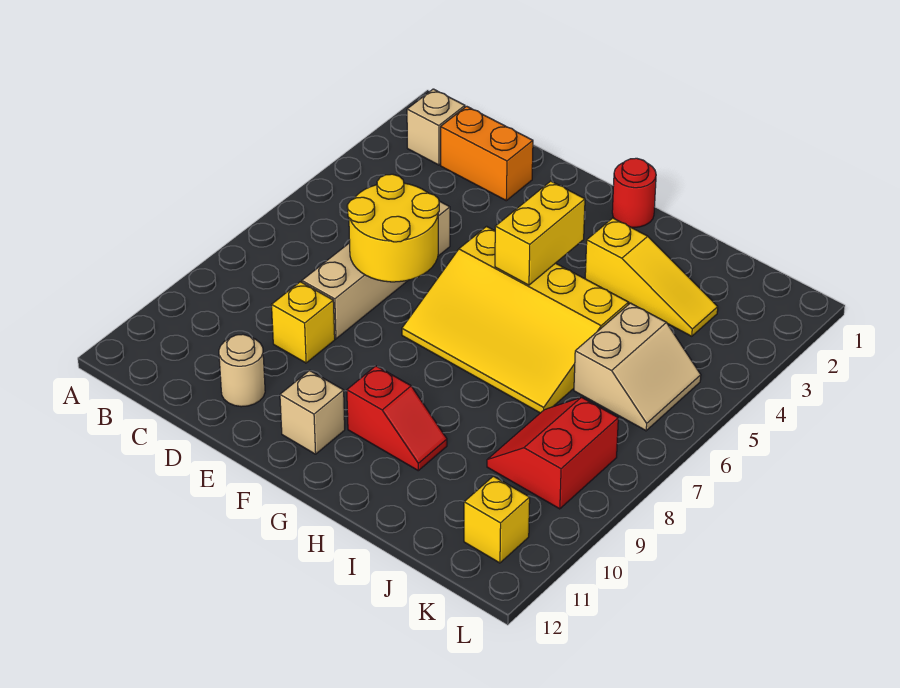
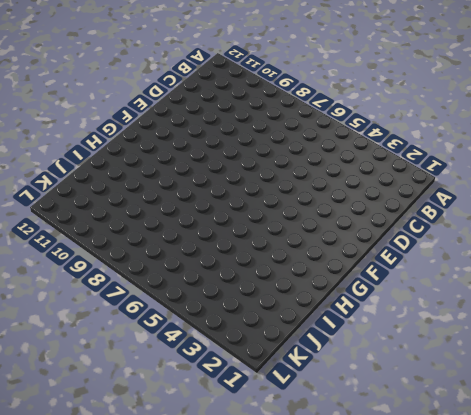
none -> tan 1x1 brick [407,89,465,165]
none -> orange 1x2 brick [441,106,533,201]
none -> tan 1x4 brick [302,201,450,339]

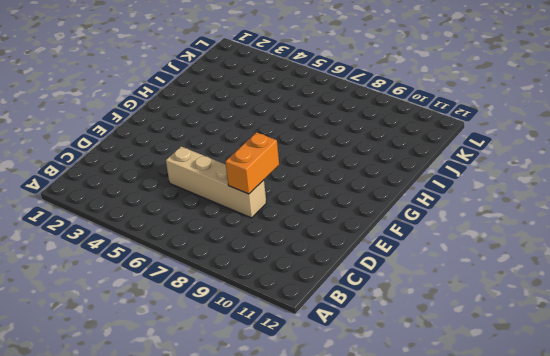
orange 1x2 brick [225,132,279,194] -> orange 1x2 brick moved to [441,106,533,201]
none -> tan 1x1 brick [407,89,465,165]
none -> yellow 1x1 brick [272,282,335,363]
none -> tan 1x1 round brick [219,334,265,407]

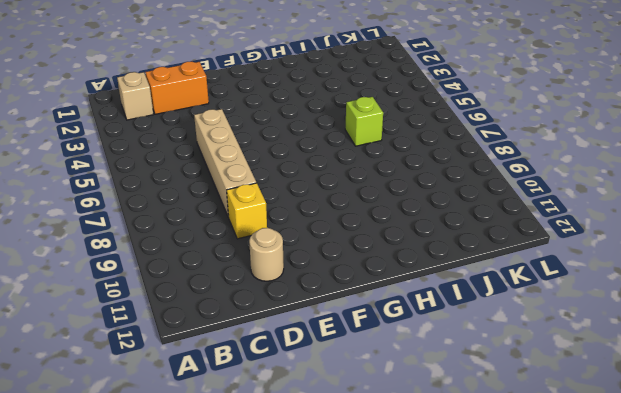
lime 1x1 brick [345,97,383,146] -> yellow 3x4 slope [402,226,629,413]
none -> tan 1x1 brick [280,370,345,454]
none -> red 1x1 round brick [612,158,656,227]
none -> red 1x2 slope [347,366,447,471]

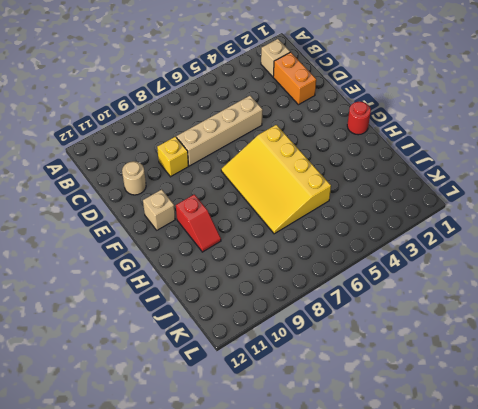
none -> yellow 1x3 slope [585,218,718,336]
none -> tan 2x2 slope [574,303,701,431]
none -> red 2x2 slope [487,397,618,509]

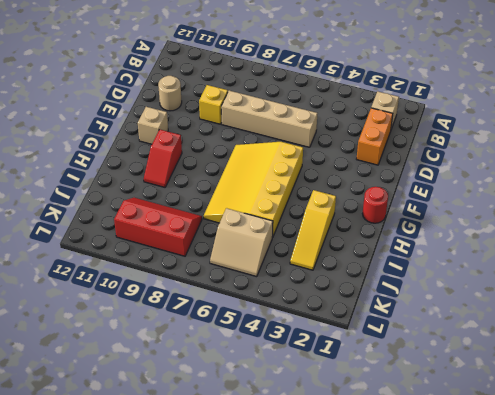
red 2x3 slope [114,198,202,256] -> red 2x2 slope [487,397,618,509]
none -> yellow 1x1 brick [464,476,530,563]
none -> yellow 2x2 round brick [347,174,439,282]
none -> yellow 1x2 brick [495,181,585,285]

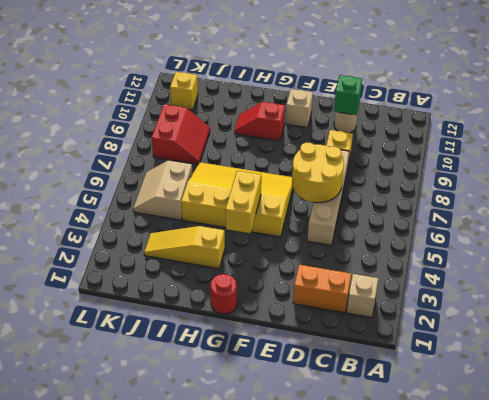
green 1x1 brick [334,75,362,115] -> none

